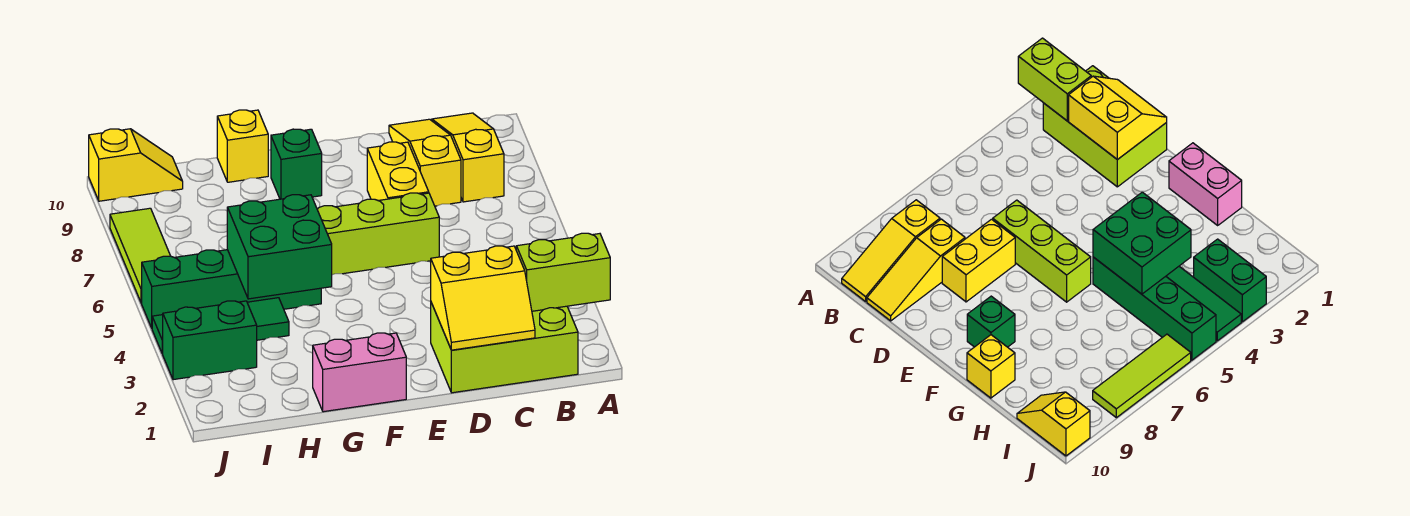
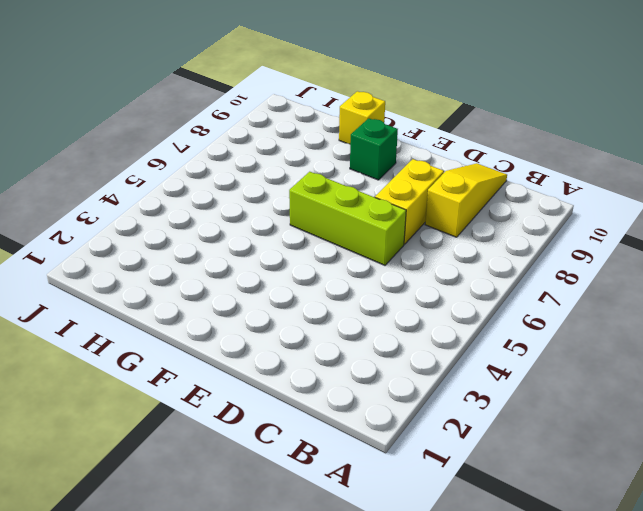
none -> lime 2x3 brick [431,303,578,393]
none -> yellow 1x3 slope [432,113,504,202]
none -> pink 1x2 brick [313,333,406,412]

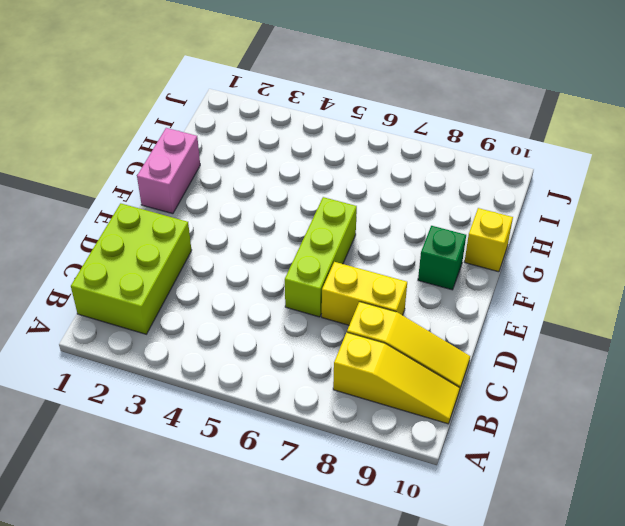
none -> green 1x4 brick [142,250,321,328]
none -> green 1x3 tile [152,298,289,354]
none -> green 1x2 brick [162,301,257,380]

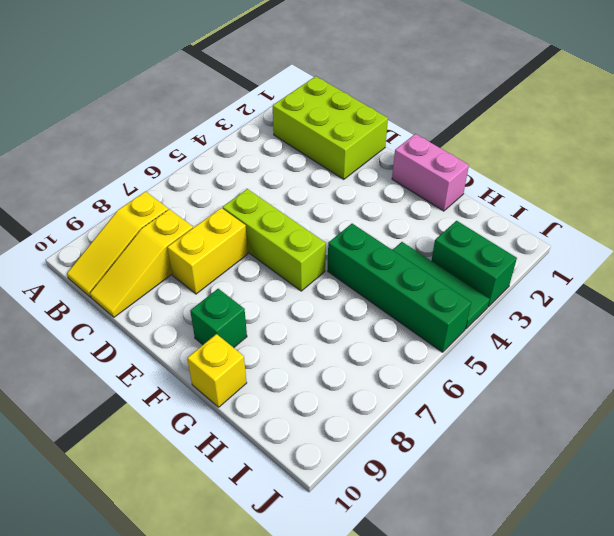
none -> yellow 1x2 slope [89,129,183,201]
none -> lime 1x3 tile [110,208,170,303]
none -> lime 1x2 brick [516,233,610,311]

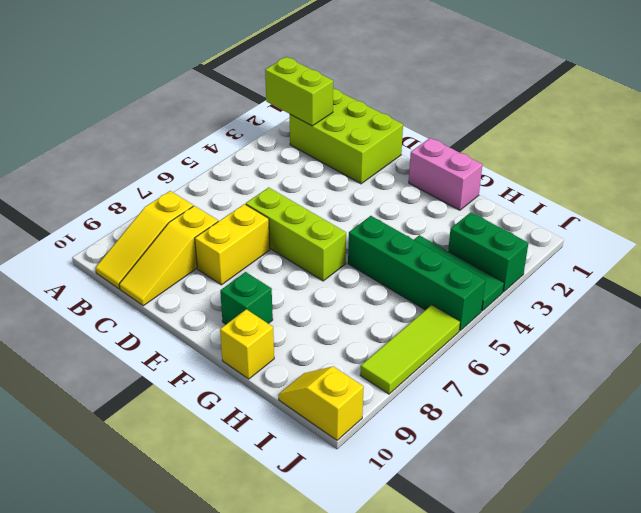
none -> yellow 2x2 slope [431,246,535,350]
none -> green 2x2 brick [227,195,332,299]

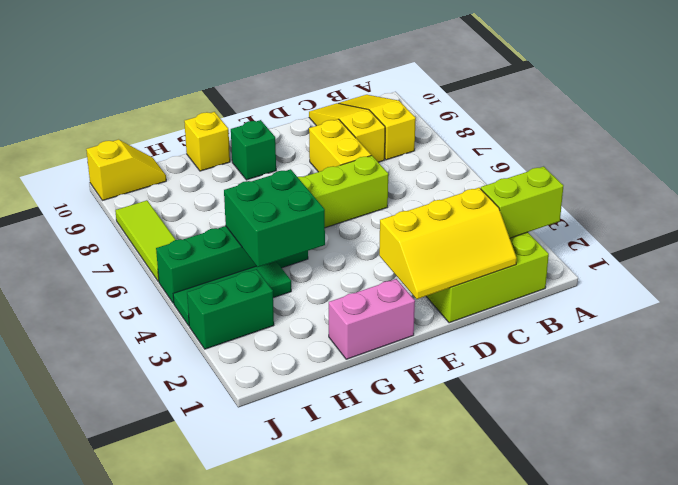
yellow 2x3 slope [379,188,517,299] -> yellow 2x2 slope [431,246,535,350]

